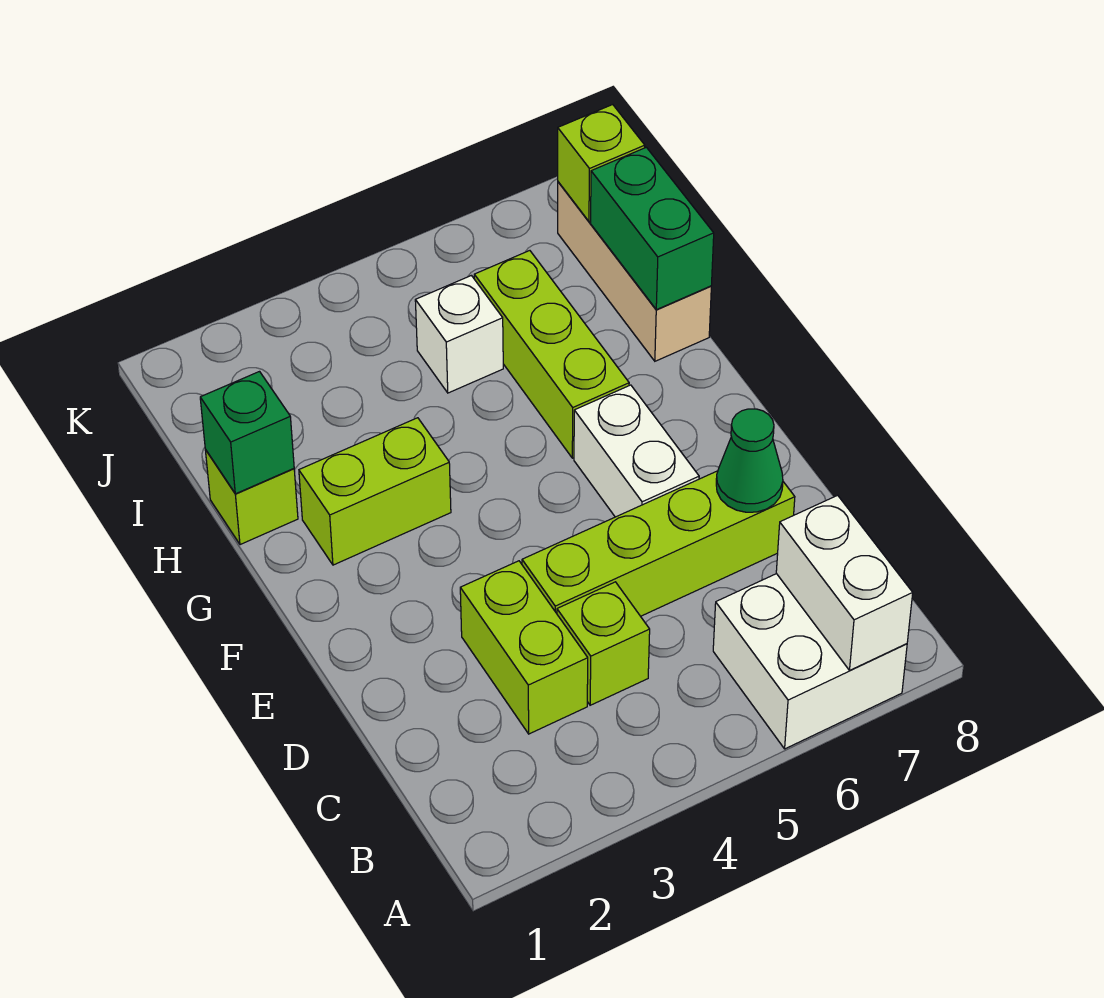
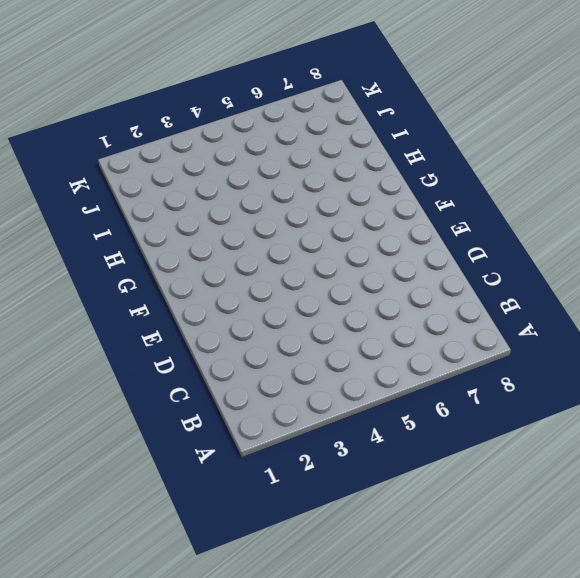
none -> white 2x2 brick [713,574,907,749]
none -> lime 1x2 brick [460,561,588,734]
none -> lime 1x1 brick [557,582,650,705]

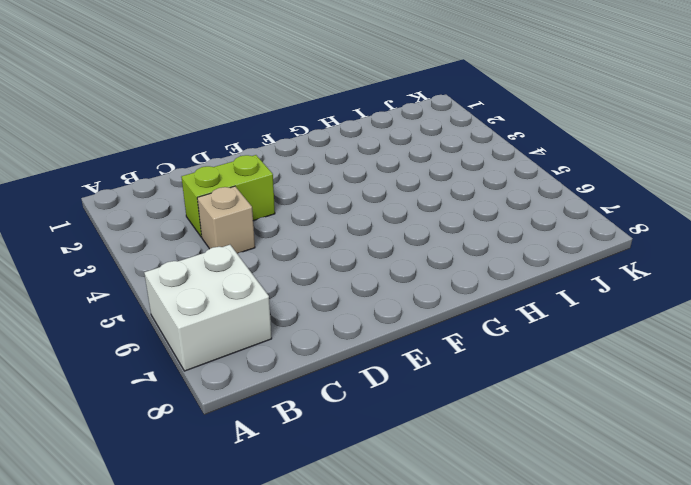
tan 1x1 brick [197,186,255,254] -> lime 1x1 brick [557,582,650,705]
none -> lime 1x4 brick [522,471,795,616]
none -> white 1x2 brick [574,385,699,517]
none -> lime 1x2 brick [299,418,451,565]

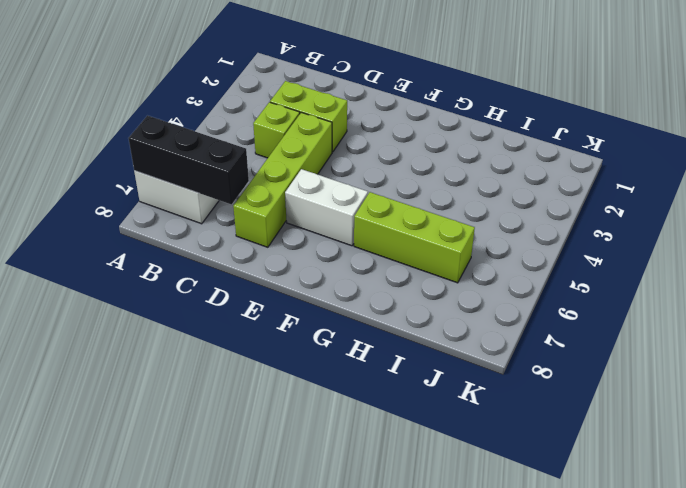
black 1x3 brick [128,116,249,204] -> white 1x2 brick [776,495,913,670]
none -> lime 1x2 brick [299,418,451,565]
none -> lime 1x1 brick [205,450,298,545]
none -> tan 1x3 brick [558,182,711,361]

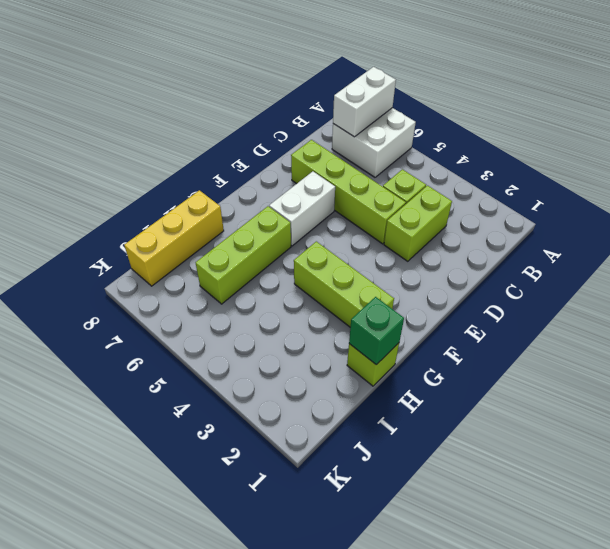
lime 1x3 brick [294,241,394,327] -> lime 1x2 brick [299,418,451,565]
yellow 1x3 brick [124,190,224,286] -> tan 1x3 brick [558,182,711,361]
none -> white 1x1 brick [415,276,503,393]
none -> green 1x1 cone [716,409,783,512]
none -> green 1x2 brick [591,147,714,310]

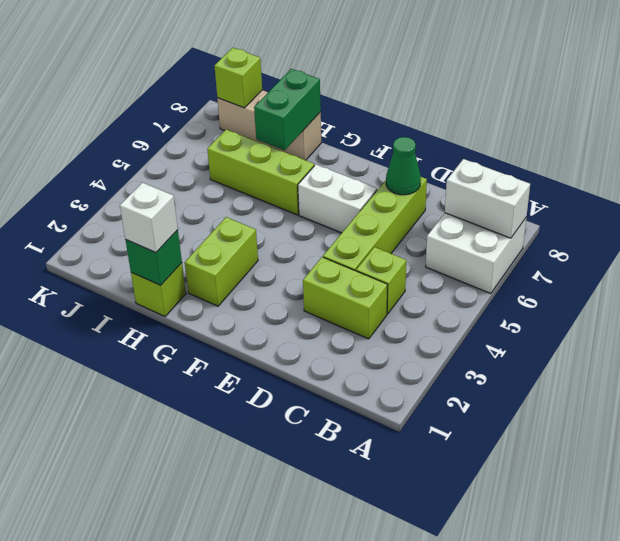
white 1x1 brick [120,182,178,253] -> white 1x1 brick moved to [415,276,503,393]
green 1x2 brick [254,69,321,150] -> green 1x2 brick turned to [591,147,714,310]

